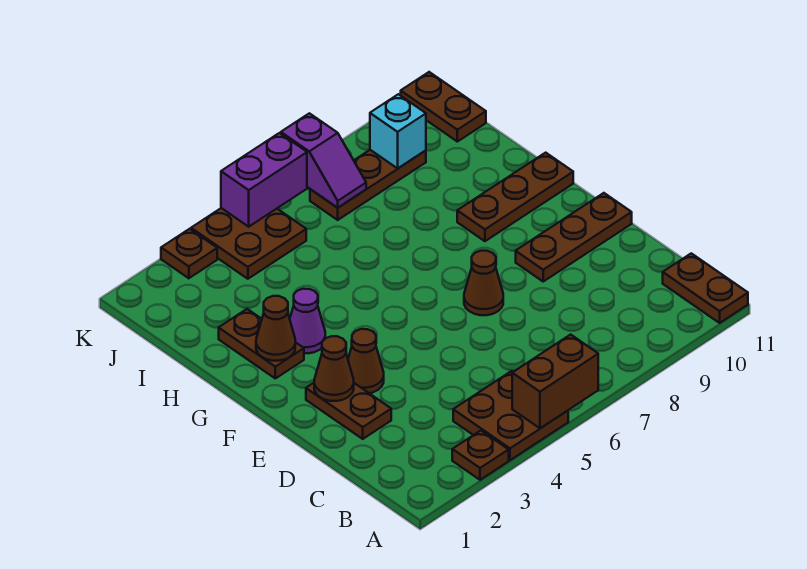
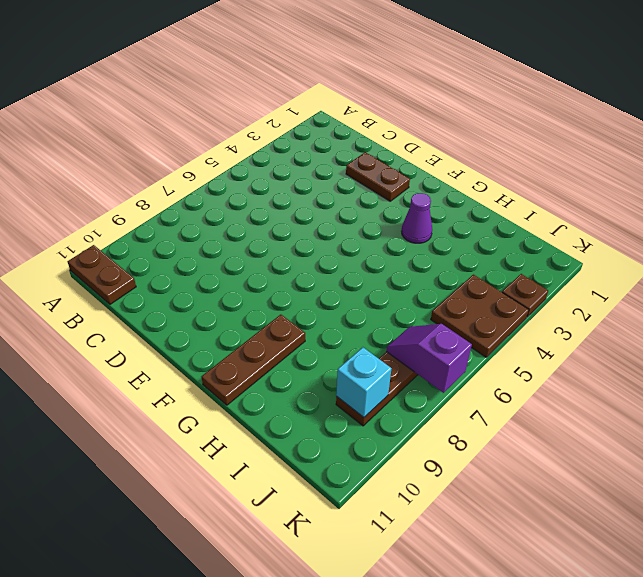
none -> brown 1x1 plate [452,431,509,480]
none -> brown 2x2 plate [453,371,568,460]
none -> brown 1x1 cone [348,329,384,393]

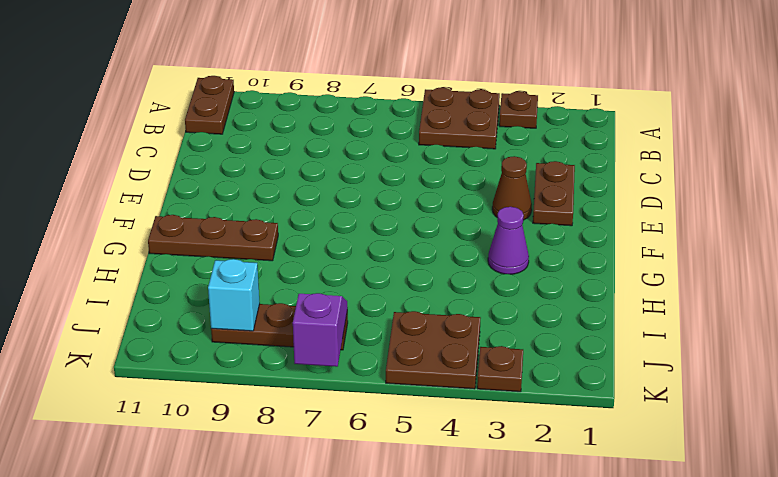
none -> brown 1x1 cone [464,251,503,315]
none -> brown 1x3 plate [516,193,632,281]
none -> brown 1x2 plate [219,309,304,378]

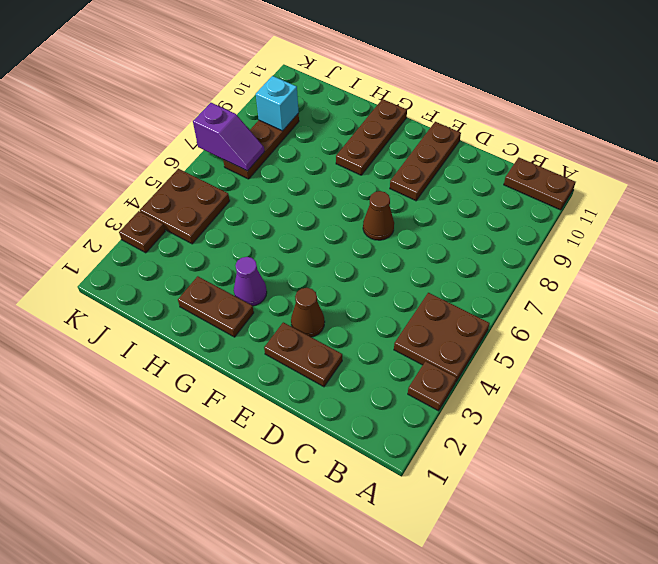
none -> brown 1x2 plate [401,72,486,142]
none -> brown 1x2 brick [512,334,598,428]
none -> brown 1x1 cone [314,336,354,401]

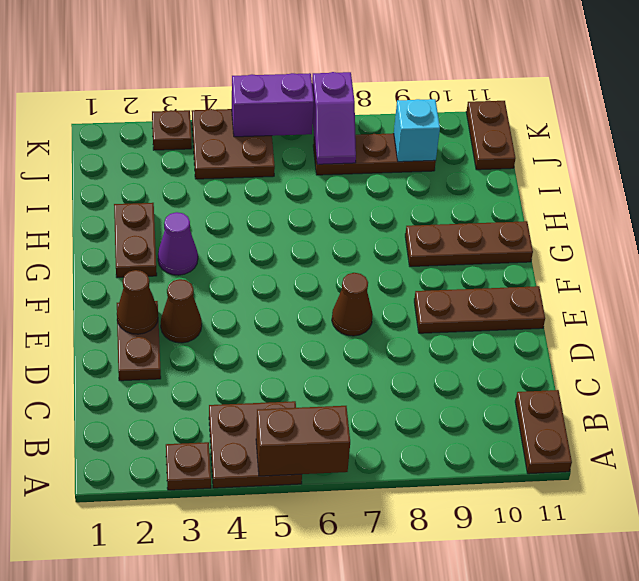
none -> brown 1x1 cone [256,296,295,361]

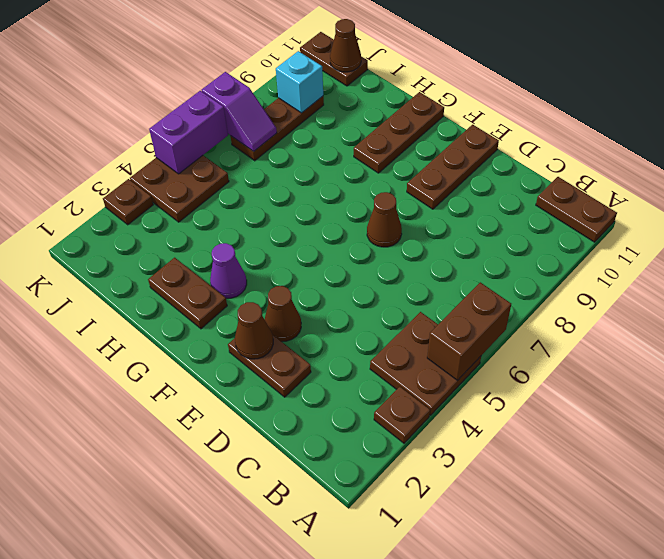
brown 1x1 cone [330,19,361,72] -> brown 1x1 cone moved to [256,296,295,361]

